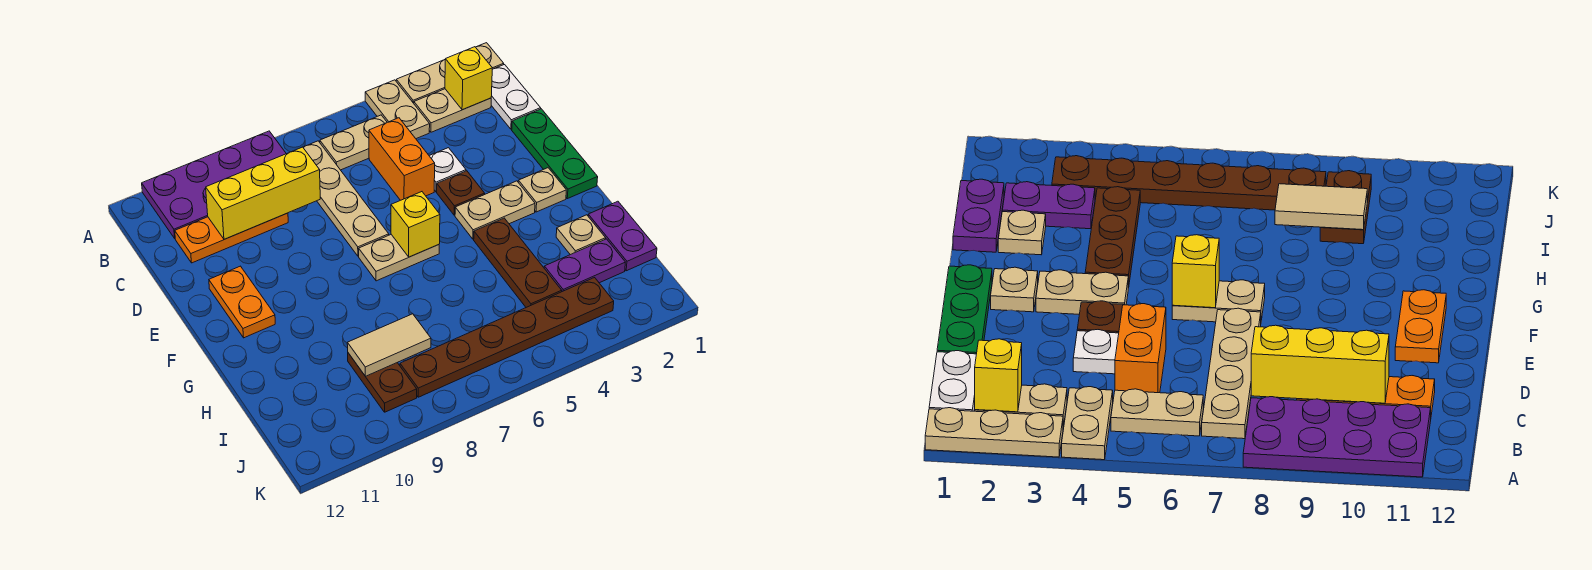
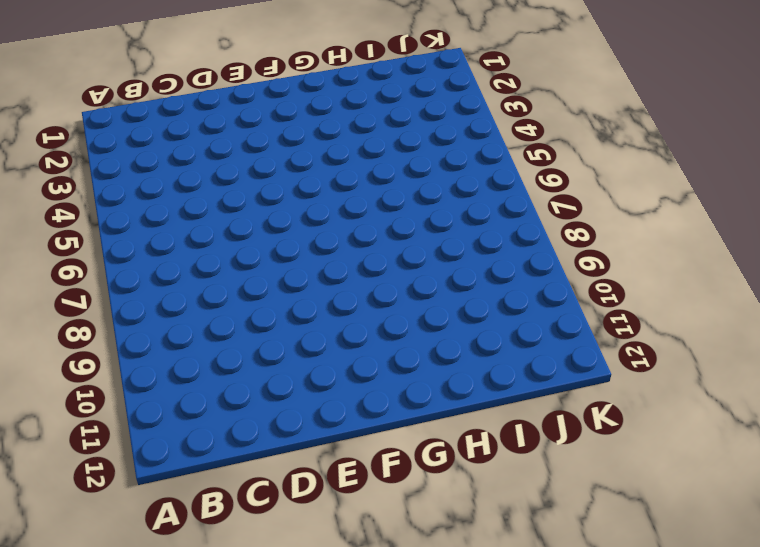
none -> tan 1x3 plate [396,43,504,103]
none -> tan 1x2 plate [365,80,430,139]
none -> purple 2x4 plate [142,131,286,238]

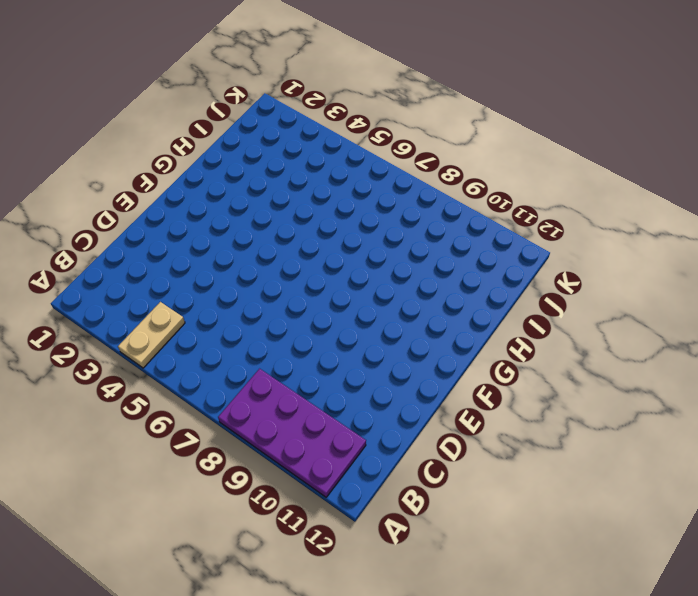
none -> tan 1x3 plate [396,43,504,103]
none -> white 1x2 plate [491,65,541,129]
none -> tan 1x2 plate [414,89,491,132]

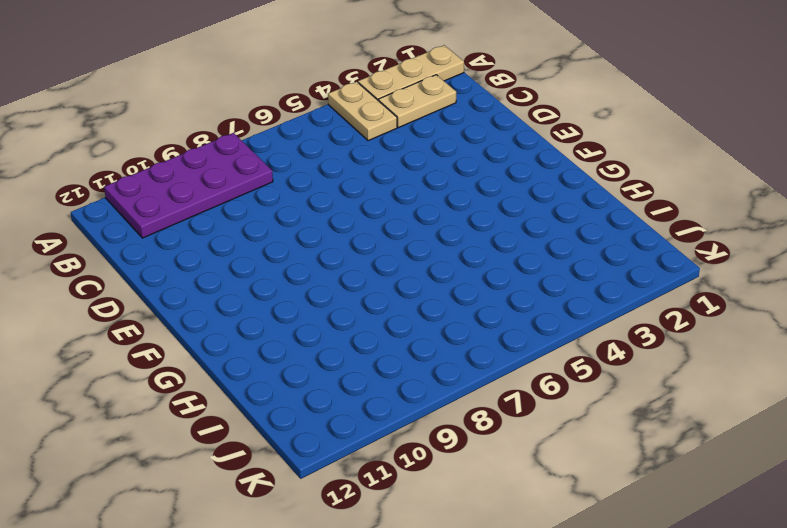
none -> white 1x2 plate [491,65,541,129]
none -> tan 1x2 plate [320,115,387,170]
none -> tan 1x4 plate [303,141,389,256]

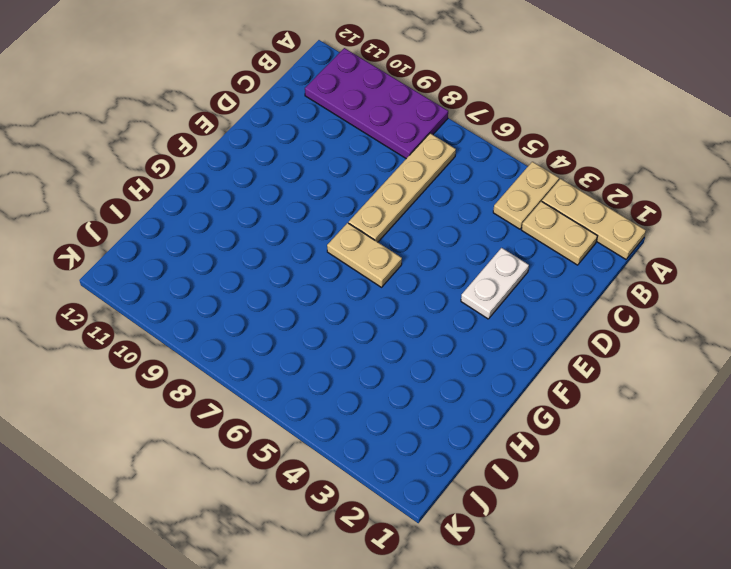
white 1x2 plate [461,248,529,319] -> white 1x2 plate moved to [491,65,541,129]
none -> tan 1x2 plate [320,115,387,170]
none -> orange 1x2 brick [369,118,435,200]
none -> orange 1x3 plate [175,213,288,263]

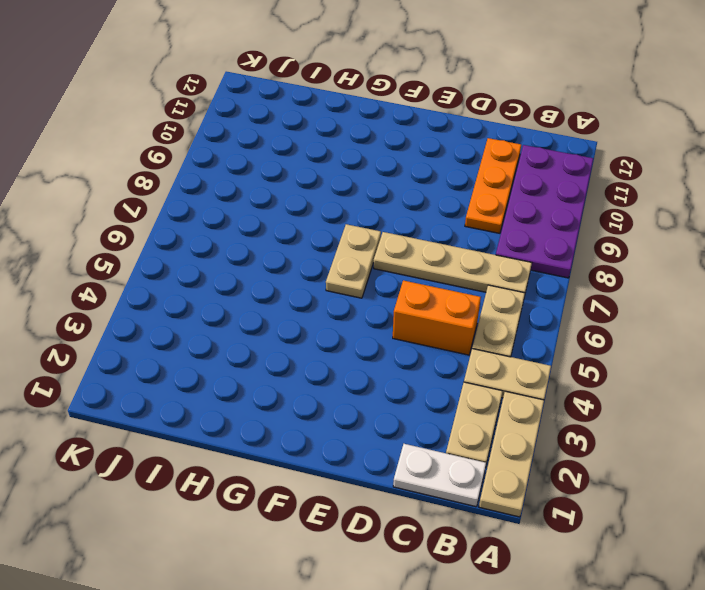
none -> green 1x3 plate [512,109,598,199]
none -> white 1x1 plate [430,148,466,192]
none -> brown 1x1 plate [437,171,485,215]

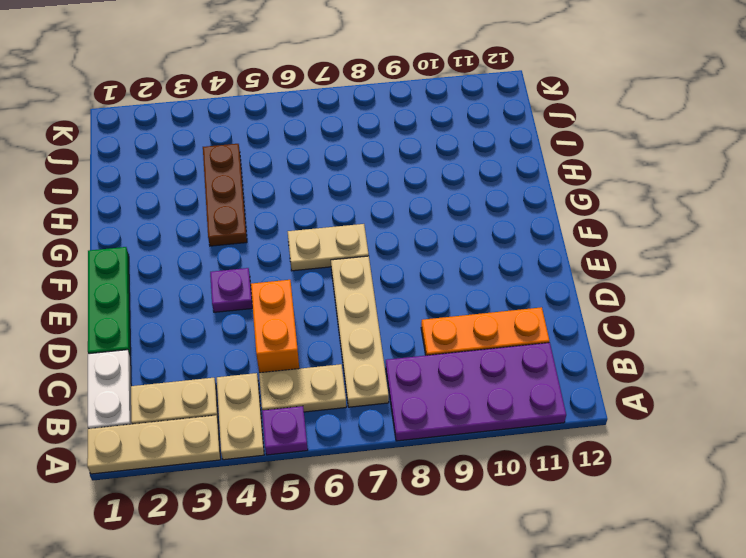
purple 1x1 plate [262,406,308,455] -> none
purple 1x1 plate [210,268,252,312] -> brown 1x1 plate [437,171,485,215]
none -> white 1x1 plate [430,148,466,192]
none -> orange 1x2 plate [209,266,275,338]
none -> tan 1x1 plate [518,168,566,212]

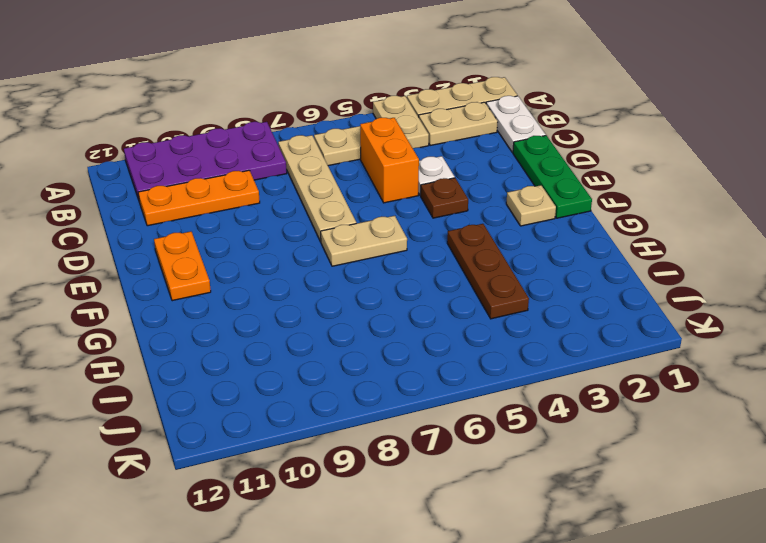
none -> tan 1x2 plate [455,181,535,239]
none -> purple 1x2 plate [588,201,657,271]
none -> tan 1x1 plate [556,215,606,255]

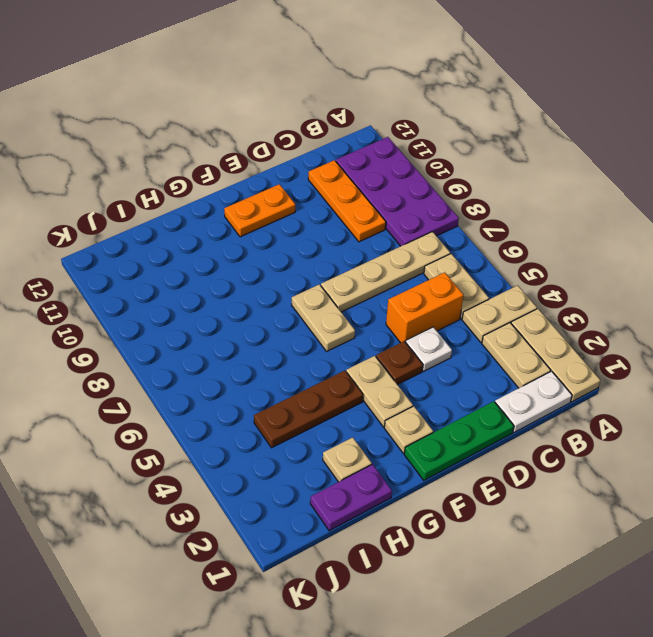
none -> purple 1x2 plate [544,239,625,292]
none -> brown 1x2 plate [348,353,417,412]
none -> brown 1x6 plate [400,278,614,397]

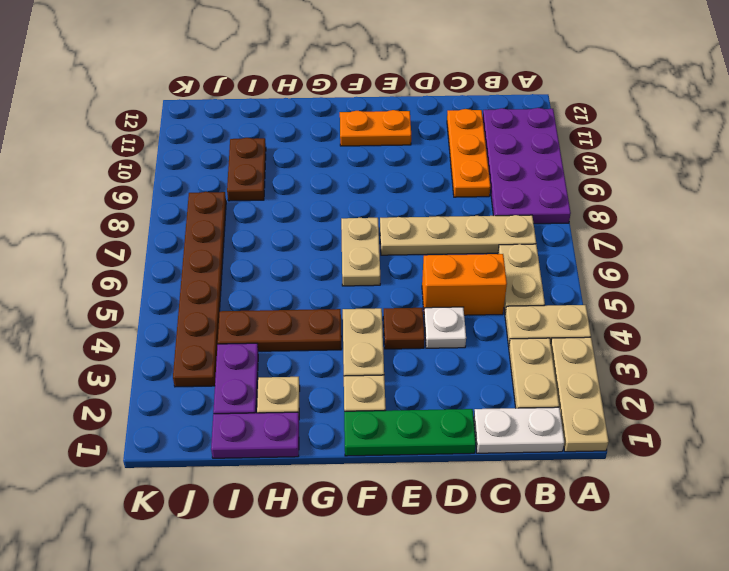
brown 1x2 plate [227,138,266,201] -> brown 1x2 plate turned to [348,353,417,412]
none -> yellow 1x1 brick [445,47,492,110]
none -> yellow 1x3 brick [206,147,320,239]
none -> yellow 1x1 brick [391,192,440,257]

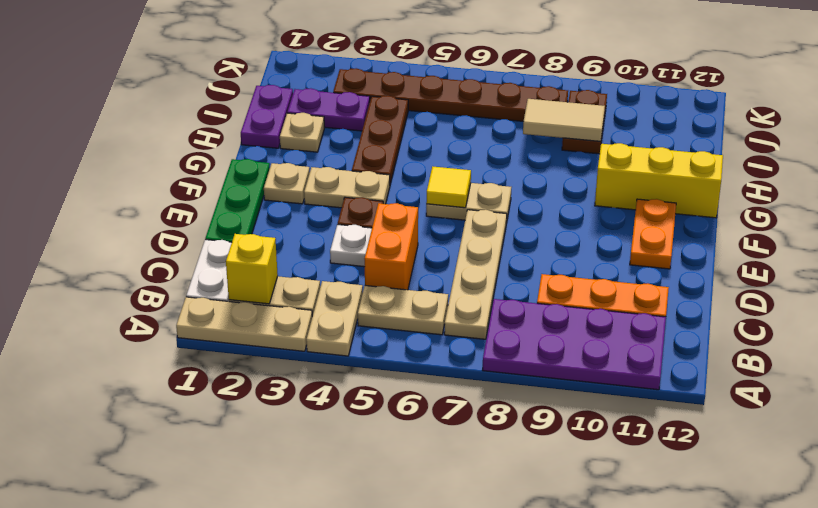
yellow 1x1 tile [426,166,471,208] -> yellow 1x1 brick [391,192,440,257]
yellow 1x3 brick [595,143,723,218] -> yellow 1x3 brick moved to [206,147,320,239]

